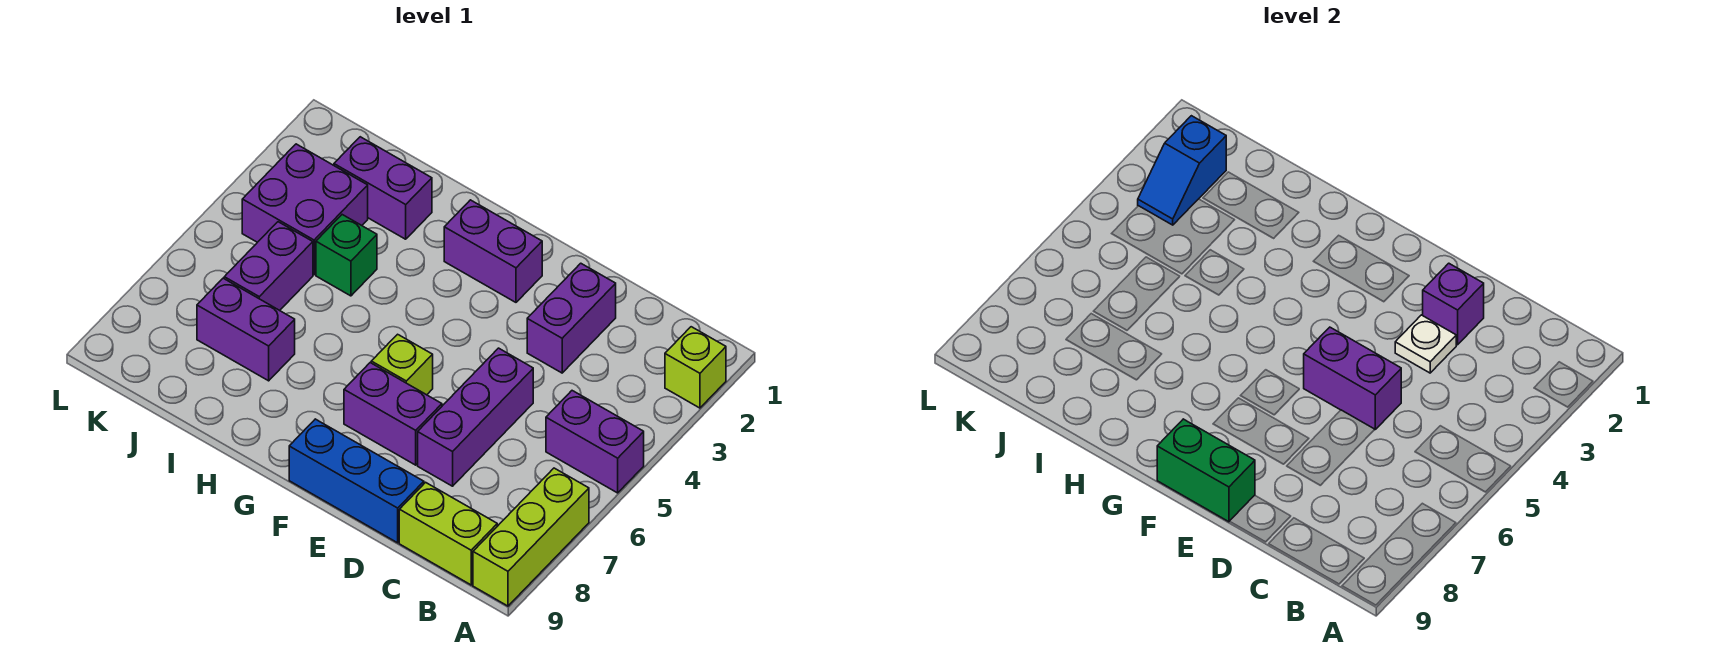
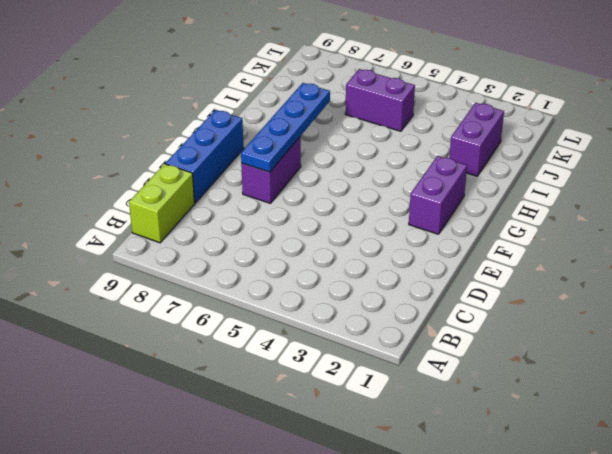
blue 1x4 plate [241,83,330,172] -> none
none -> lime 1x1 brick [665,327,726,408]
none -> purple 1x2 brick [546,391,644,493]
none -> lime 1x3 brick [473,468,589,606]

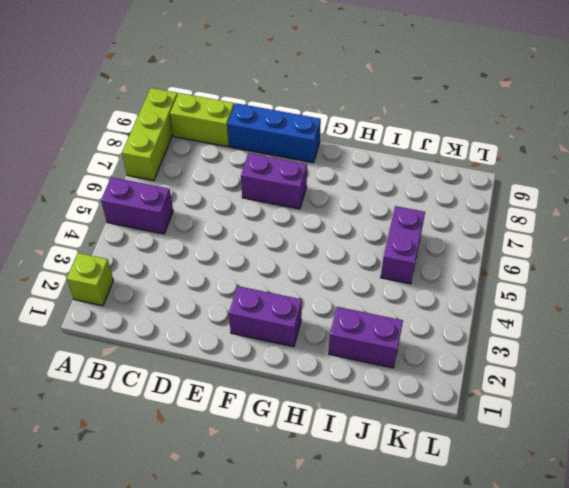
none -> purple 1x2 brick [527,263,616,373]
none -> purple 1x3 brick [418,348,533,486]
none -> lime 1x1 brick [371,334,433,395]

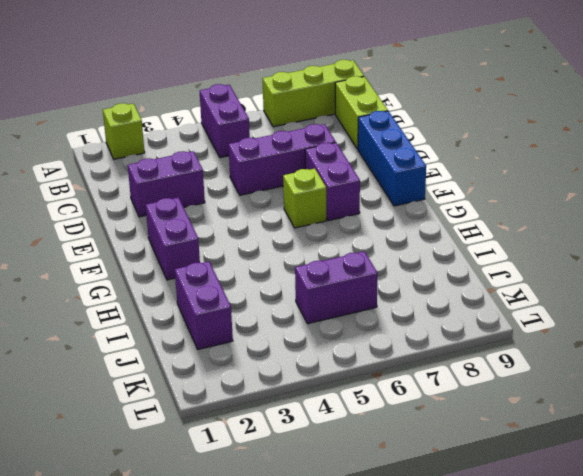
none -> green 1x1 brick [316,215,377,296]
none -> purple 1x2 brick [197,278,295,381]
none -> purple 2x2 brick [242,144,368,275]

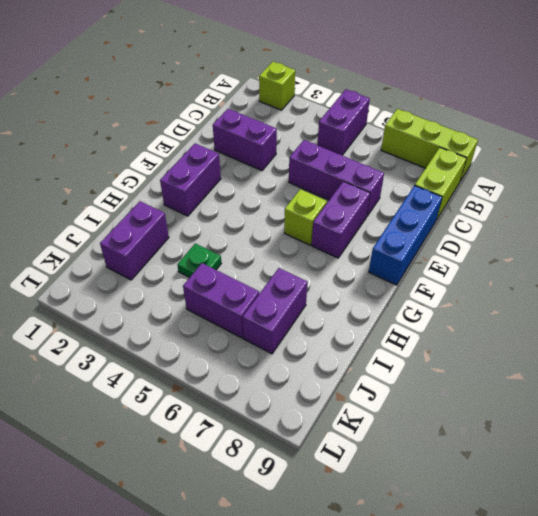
green 1x1 plate [177,243,221,277] -> green 1x1 brick [316,215,377,296]
none -> purple 2x2 brick [242,144,368,275]
none -> purple 1x1 brick [1423,263,1484,345]
none -> white 1x1 plate [1395,315,1456,373]

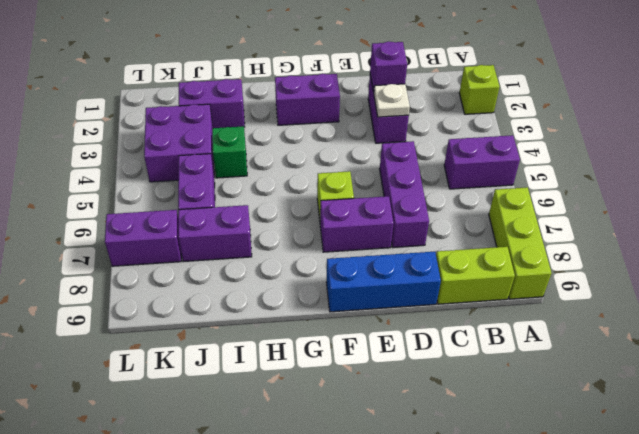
purple 1x2 brick [105,210,181,266] -> purple 1x2 brick moved to [1304,327,1401,429]
none -> green 1x2 brick [1157,419,1255,522]
none -> blue 1x2 slope [1138,116,1226,225]

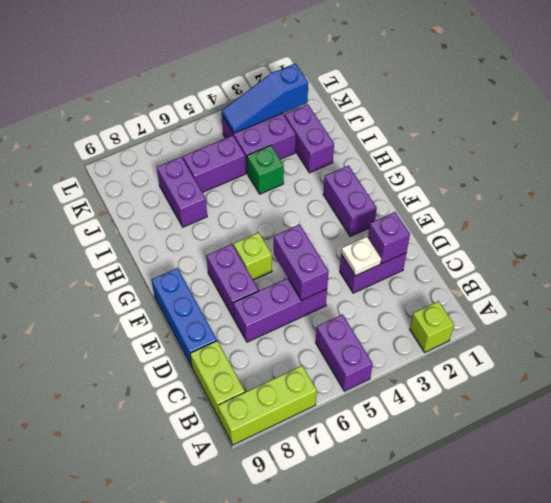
blue 1x3 slope [222,63,308,133] -> blue 1x2 slope [1138,116,1226,225]
none -> green 1x2 brick [1157,419,1255,522]

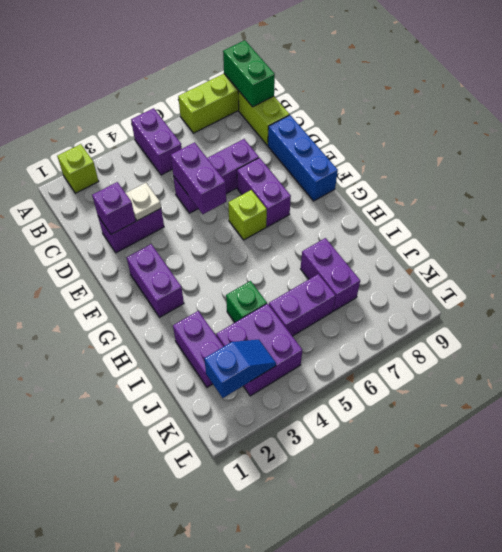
green 1x2 brick [223,40,275,107] -> green 1x2 brick moved to [1157,419,1255,522]

